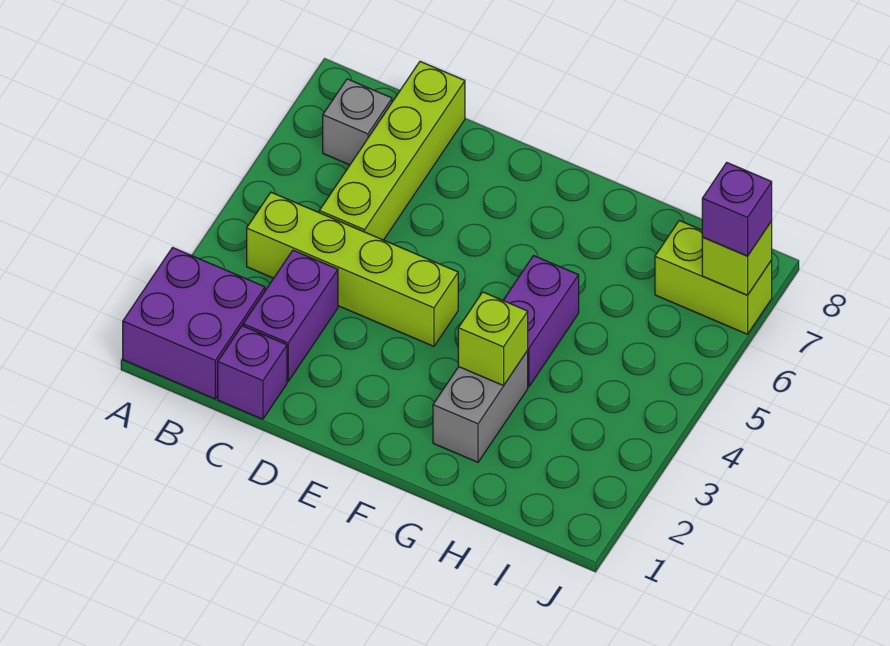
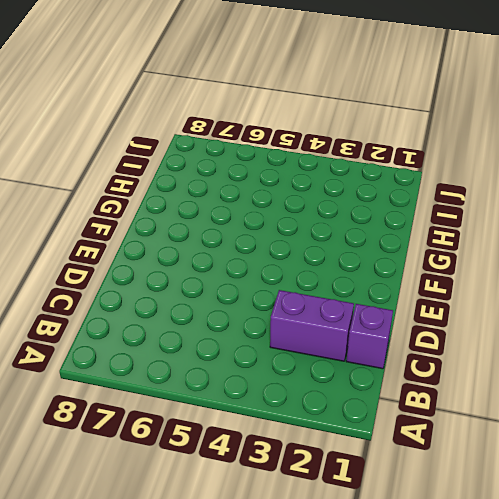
none -> purple 2x2 brick [123,248,265,399]
none -> lime 1x4 brick [247,192,458,346]
none -> grey 1x1 brick [323,79,392,165]

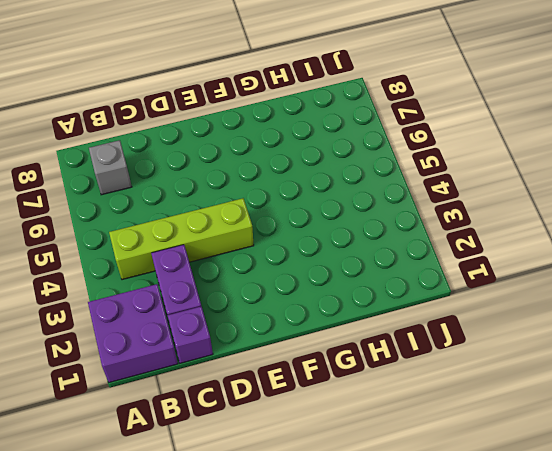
none -> lime 1x4 brick [319,62,465,240]
none -> grey 1x2 brick [433,350,528,462]
none -> purple 1x2 brick [503,256,579,387]

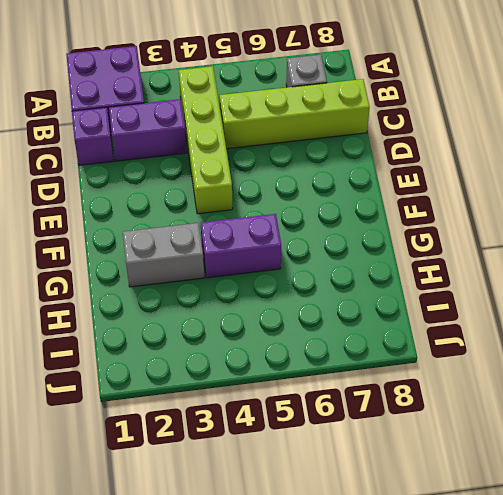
none -> lime 1x2 brick [655,220,772,334]
none -> lime 1x1 brick [458,292,528,386]
none -> lime 1x1 brick [702,221,772,295]

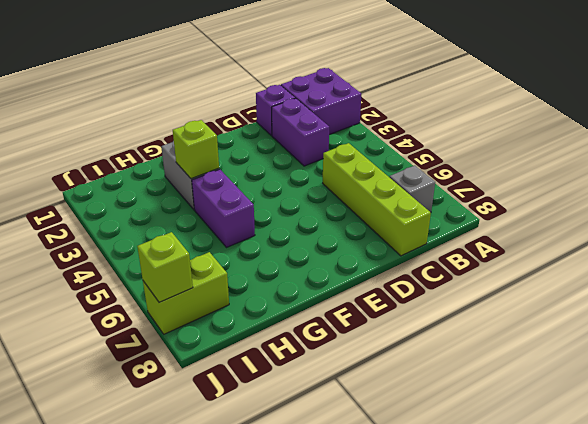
none -> lime 1x4 brick [247,192,458,346]
none -> purple 1x1 brick [702,163,772,256]

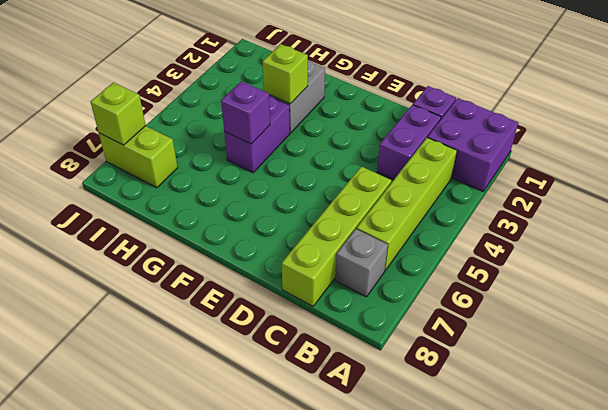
lime 1x4 brick [357,138,457,270] -> lime 1x4 brick turned to [247,192,458,346]
purple 1x1 brick [221,81,270,144] -> purple 1x1 brick moved to [702,163,772,256]

